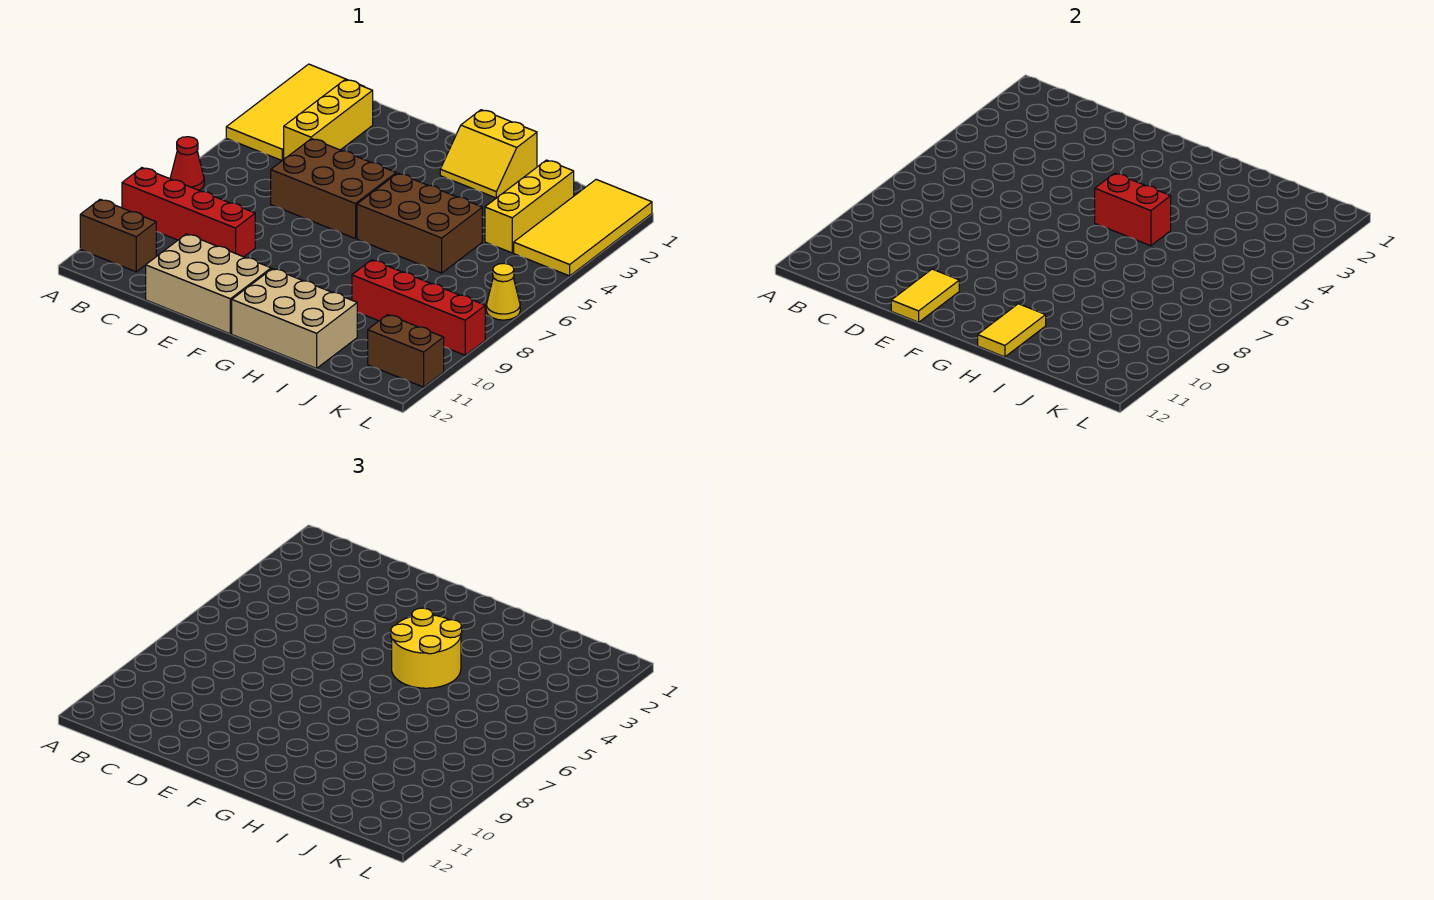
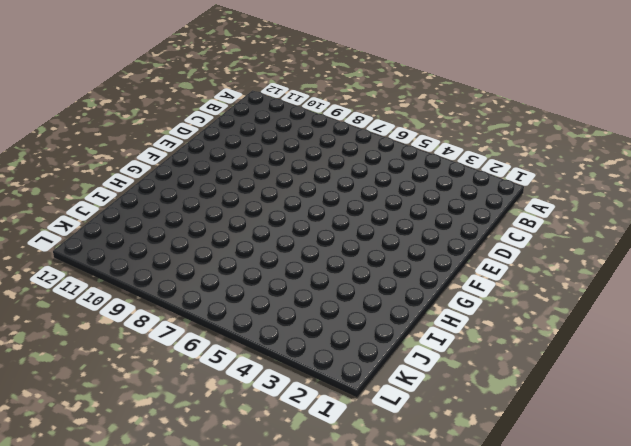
none -> yellow 2x4 tile [226,64,364,160]
none -> red 1x1 cone [170,137,204,190]
none -> red 1x4 brick [122,168,255,257]

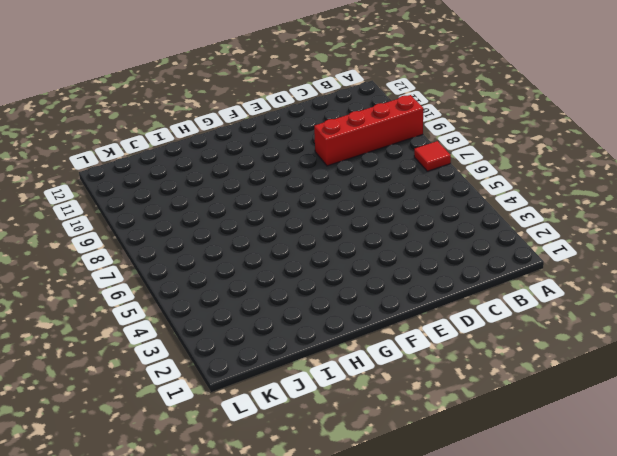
red 1x1 tile [414,141,451,171] -> red 1x1 cone [170,137,204,190]
none -> yellow 2x4 tile [226,64,364,160]
none -> brown 1x2 brick [80,199,156,272]
none -> yellow 1x3 brick [284,79,373,159]

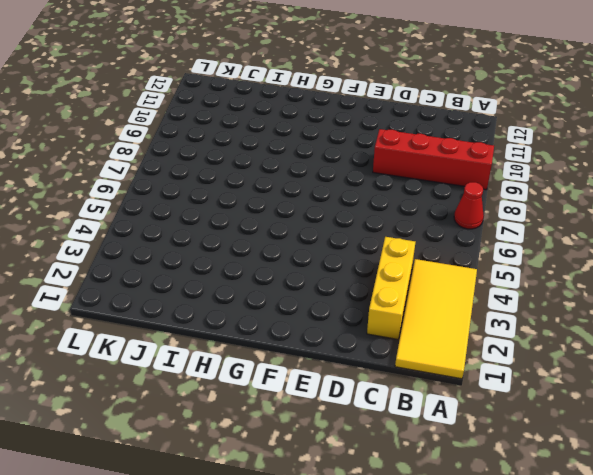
none -> brown 1x2 brick [80,199,156,272]
none -> brown 2x3 brick [271,139,396,239]
none -> tan 2x3 brick [146,234,271,334]

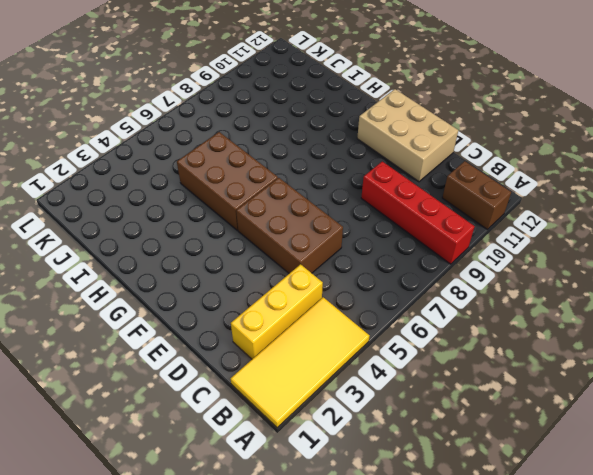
none -> red 1x1 cone [170,137,204,190]
none -> yellow 2x2 slope [440,110,537,198]
none -> tan 2x3 brick [232,269,357,368]

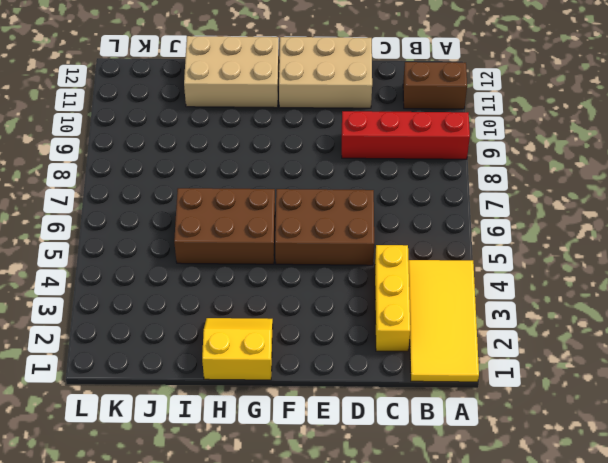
none -> red 1x1 cone [170,137,204,190]
none -> red 1x4 brick [352,260,485,355]
none -> yellow 1x3 brick [485,160,574,253]

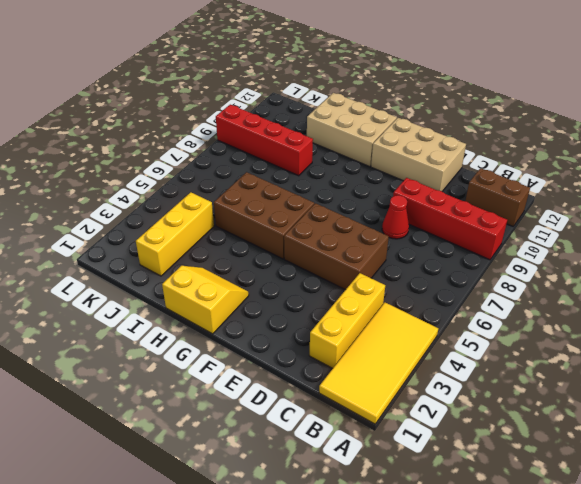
red 1x1 cone [382,195,409,239] -> red 1x1 cone moved to [170,137,204,190]
none -> yellow 2x4 tile [514,180,652,276]
none -> brown 1x2 brick [368,315,444,387]
none -> yellow 1x1 cone [486,263,520,320]

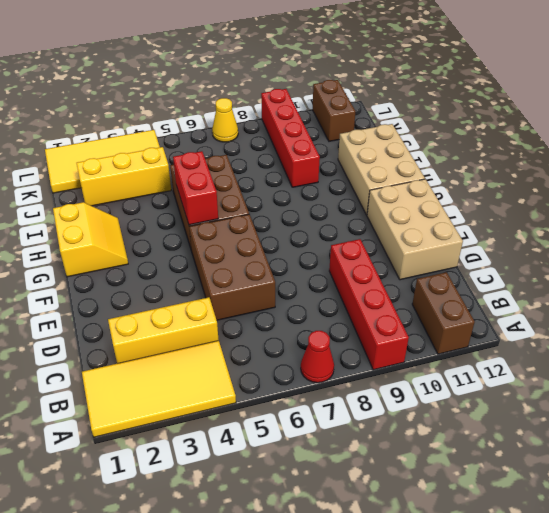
none -> yellow 1x2 tile [891,269,959,322]
none -> yellow 1x2 tile [978,304,1046,357]
none -> yellow 2x2 round brick [391,608,462,688]

